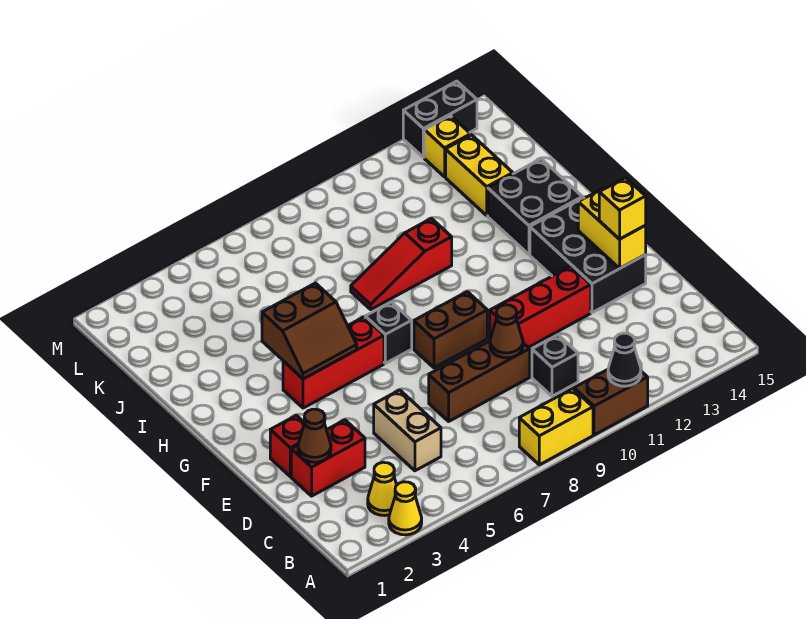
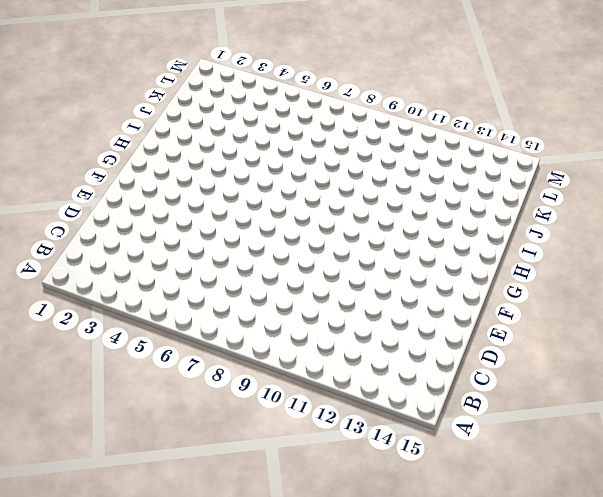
none -> yellow 1x1 cone [389,482,422,535]
none -> yellow 1x2 brick [519,389,593,465]
none -> brown 1x2 brick [574,370,648,435]

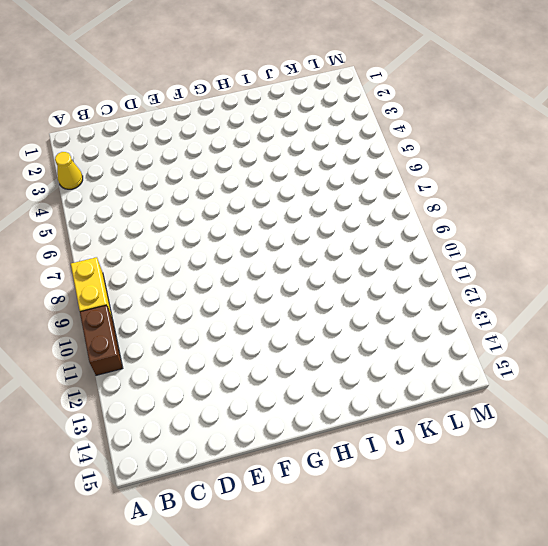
none -> yellow 1x1 cone [368,462,397,516]
none -> tan 1x2 brick [374,390,441,471]
none -> black 1x1 brick [532,335,578,396]

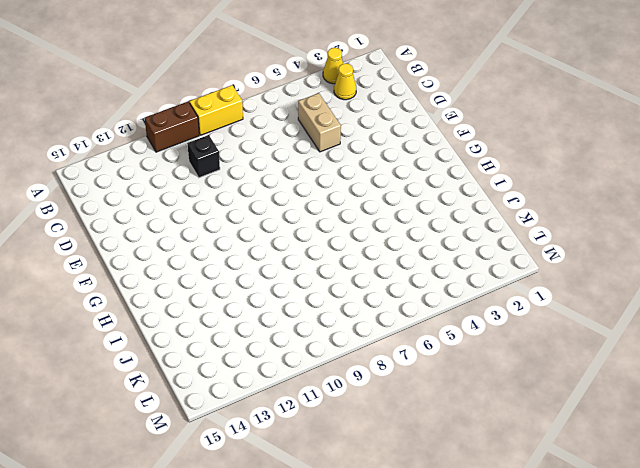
none -> red 1x2 brick [291,420,365,496]
none -> brown 1x3 brick [429,341,530,421]
none -> red 1x1 brick [270,415,305,477]

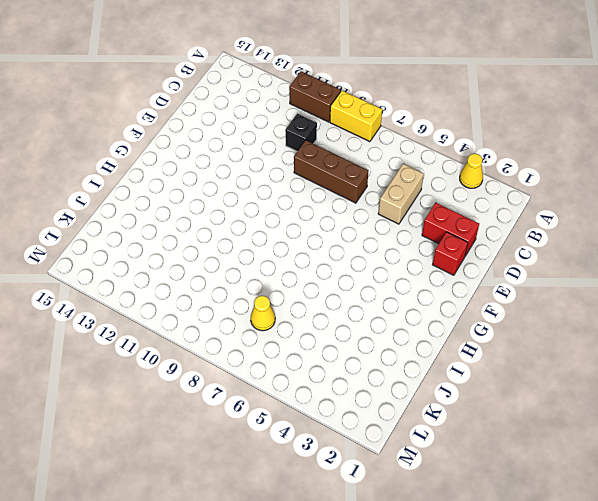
yellow 1x1 cone [251,296,275,331] -> yellow 1x1 cone moved to [368,462,397,516]
none -> red 1x3 brick [490,266,591,347]
none -> black 2x3 brick [530,198,646,313]
none -> brown 1x2 brick [414,292,487,368]

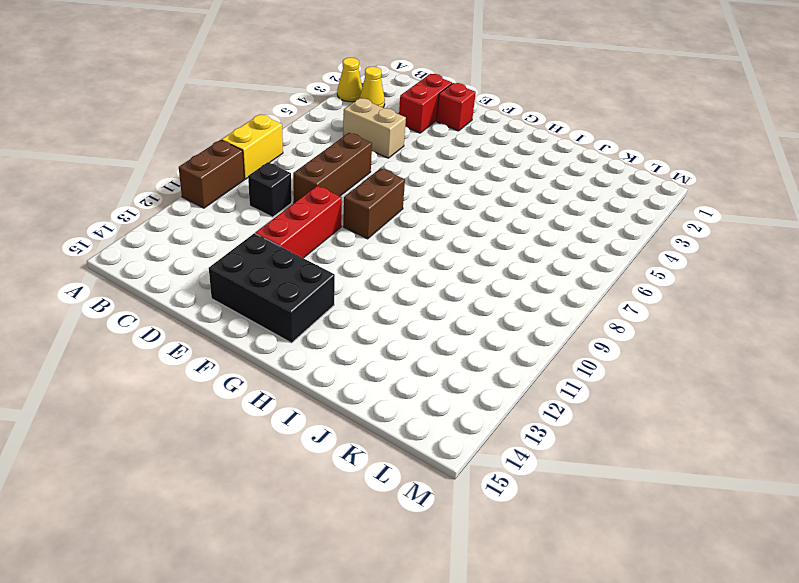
none -> red 1x3 brick [283,317,384,408]
none -> black 1x1 brick [365,302,412,363]
none -> black 2x2 brick [488,159,582,254]

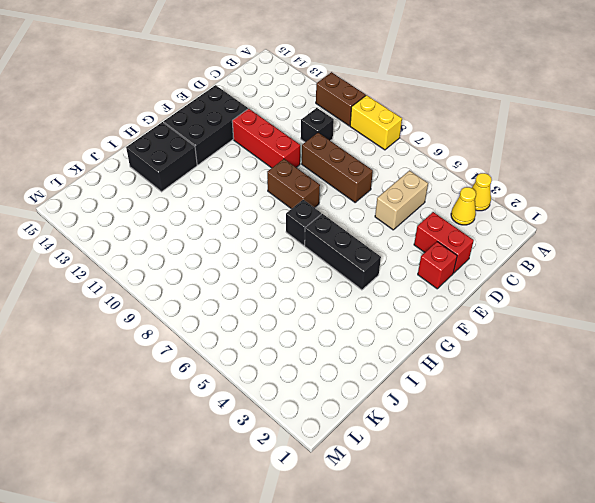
black 1x3 brick [305,214,381,290] -> red 1x3 brick [283,317,384,408]
none -> red 1x3 slope [351,219,452,309]
none -> yellow 1x2 brick [446,135,513,215]
none -> yellow 1x1 brick [424,116,471,177]

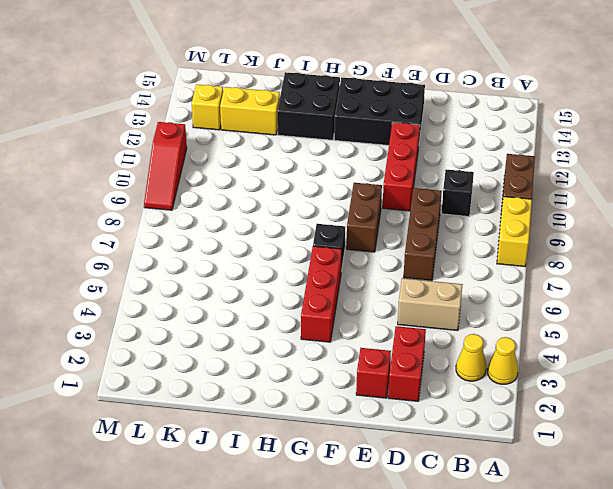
red 1x3 slope [144,122,187,210] -> red 1x3 slope moved to [351,219,452,309]
none -> black 1x2 brick [403,81,477,157]
none -> black 1x1 cone [608,333,641,386]
none -> brown 1x1 cone [298,409,331,462]

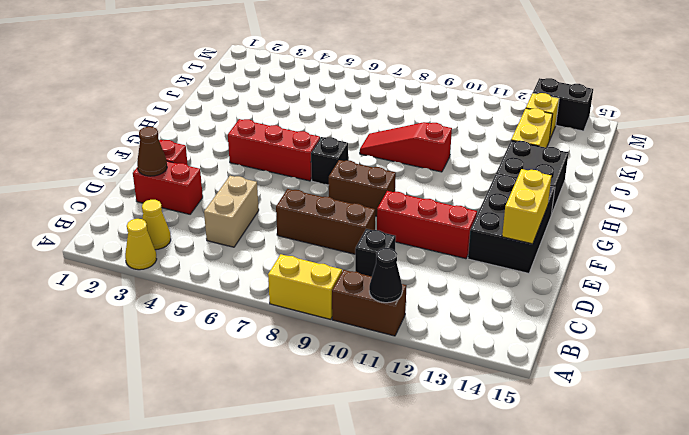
none -> brown 1x1 cone [490,305,523,358]
none -> brown 2x2 slope [262,283,357,379]
none -> yellow 1x1 brick [599,178,646,239]

